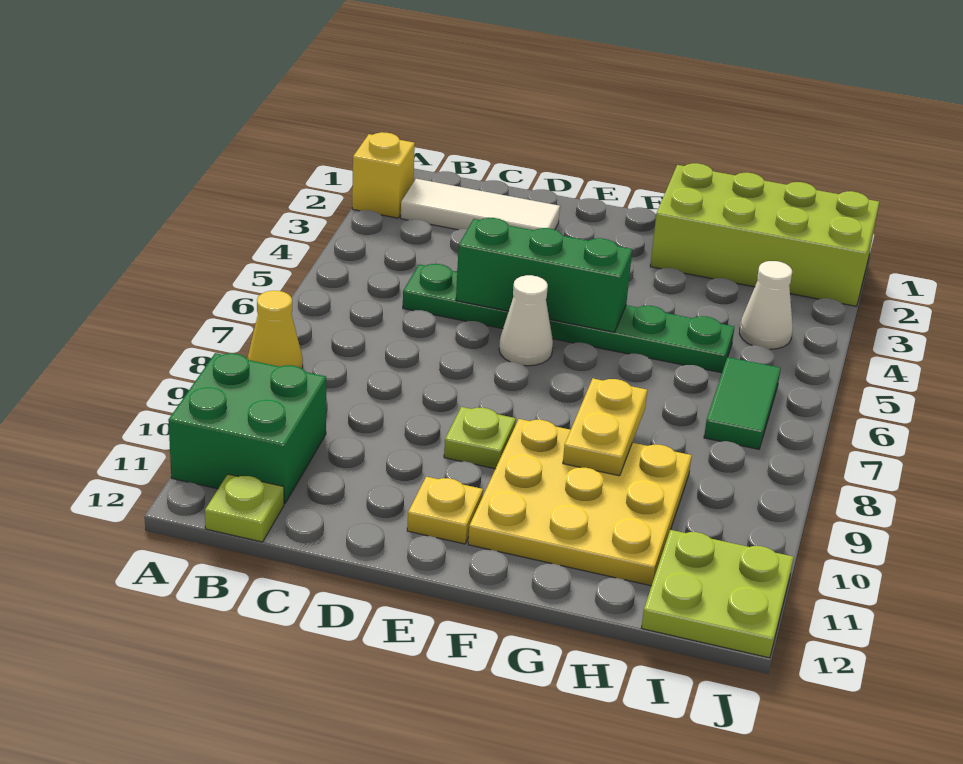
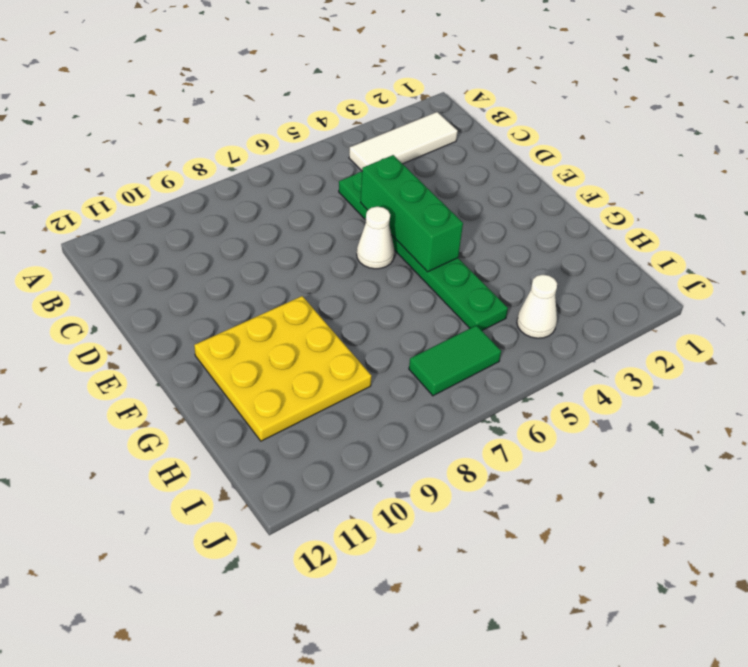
white 1x3 tile [349,112,458,171] -> white 1x3 tile turned to [401,179,560,230]
none -> yellow 1x1 brick [352,132,415,218]
none -> yellow 1x1 cone [248,291,303,368]
none -> green 2x2 brick [168,353,326,504]

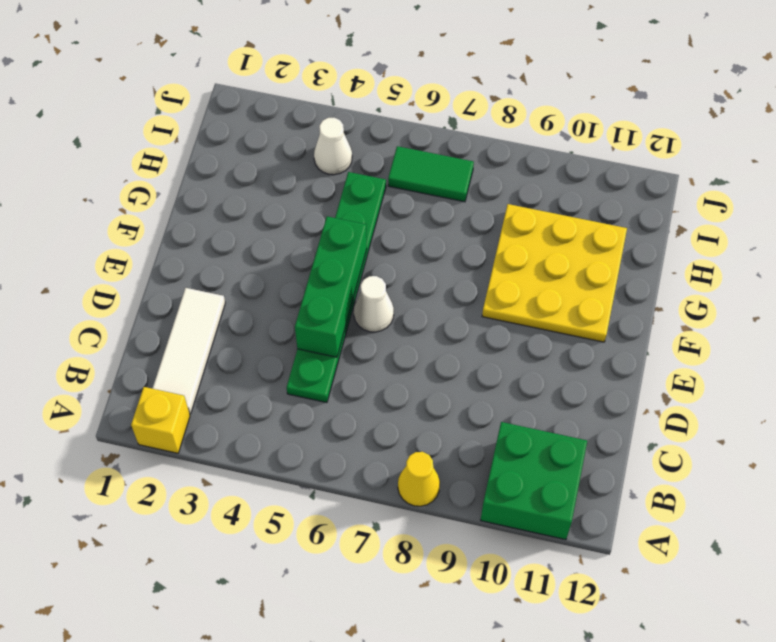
none -> lime 1x1 plate [205,474,284,542]
none -> lime 1x1 plate [444,407,516,469]
none -> yellow 1x1 plate [407,477,483,544]

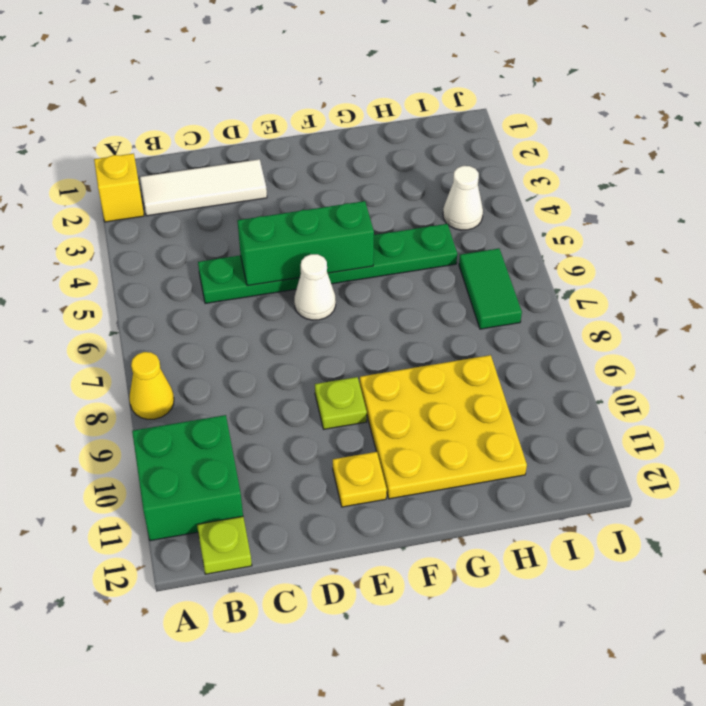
none -> lime 2x4 brick [650,163,879,306]
none -> lime 2x2 plate [641,530,794,658]
none -> yellow 1x2 plate [563,379,647,476]

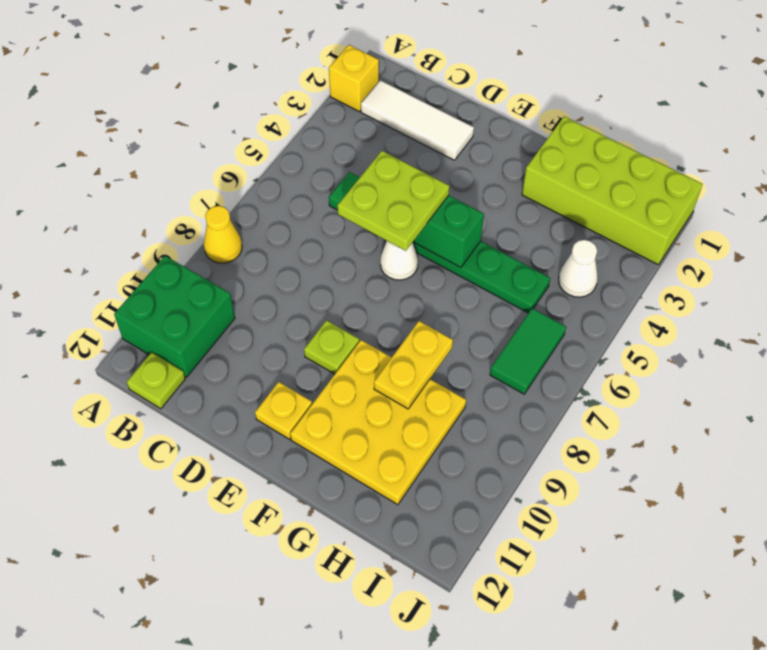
lime 2x2 plate [337,151,449,251] -> lime 2x2 plate moved to [641,530,794,658]

